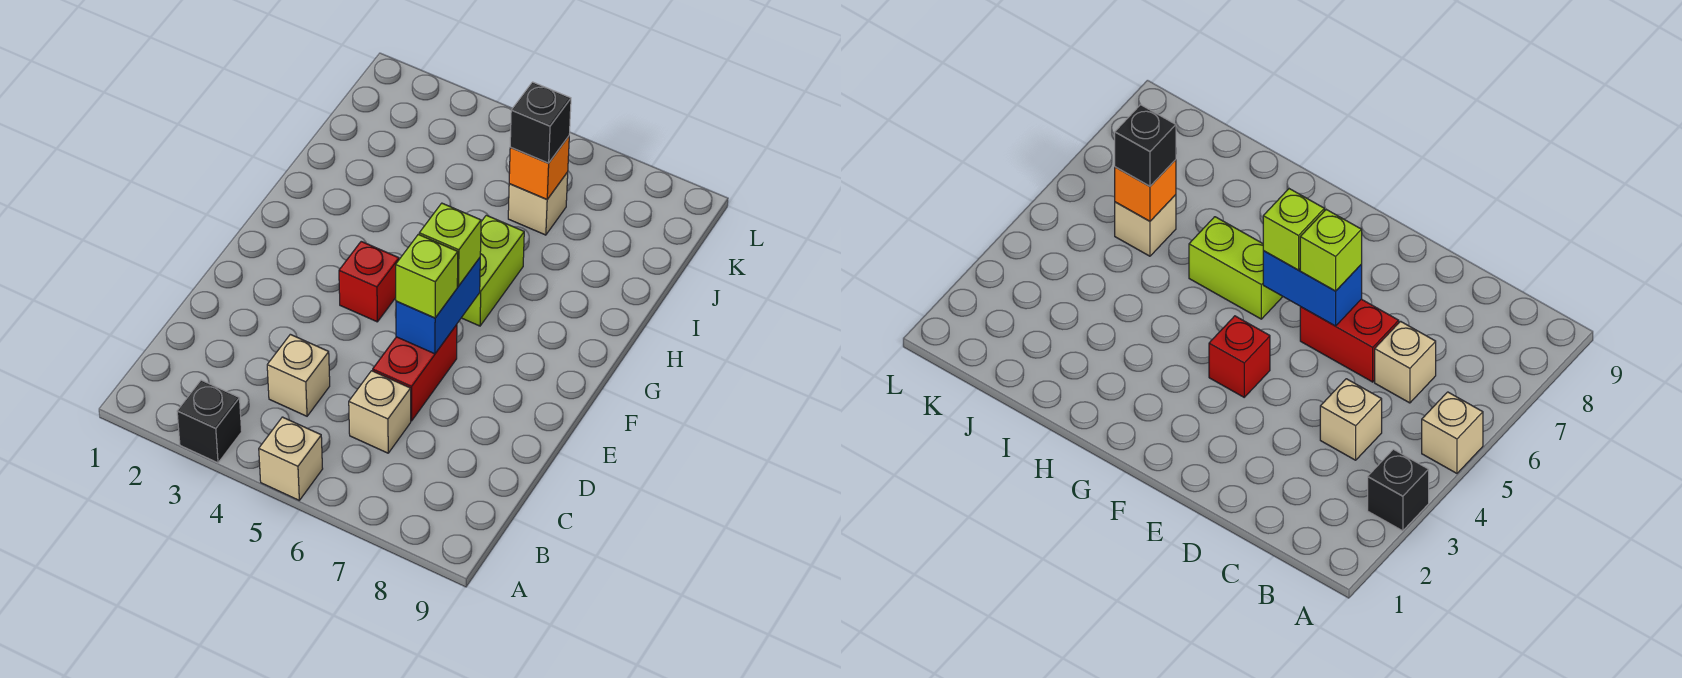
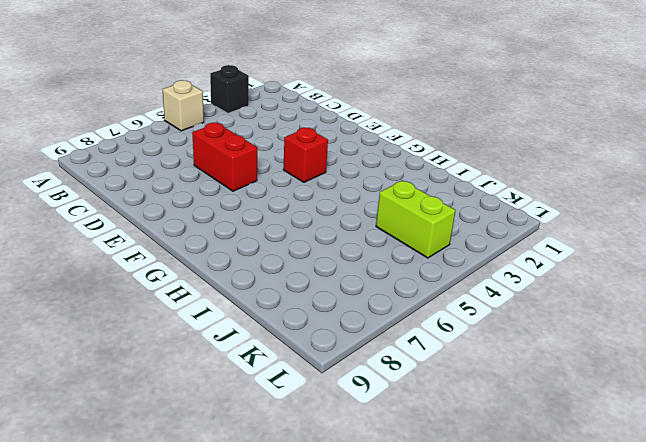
lime 1x2 brick [376,181,456,258] -> lime 1x2 brick moved to [462,215,524,326]
none -> tan 1x1 brick [267,334,330,416]
none -> tan 1x1 brick [349,371,411,453]
none -> tan 1x1 brick [508,172,568,235]

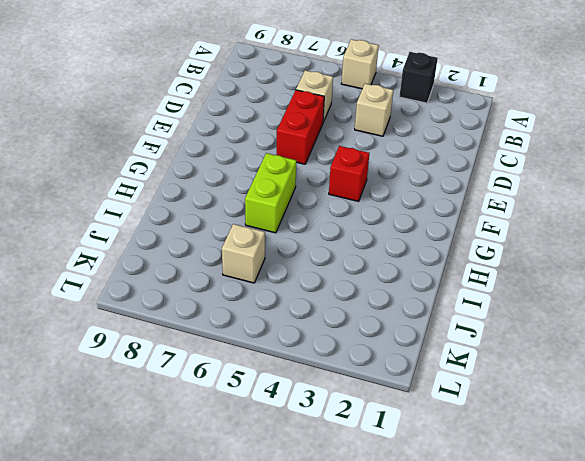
none -> blue 1x2 brick [396,258,480,354]
none -> orange 1x1 brick [509,136,569,199]
none -> lime 1x1 brick [396,234,458,318]

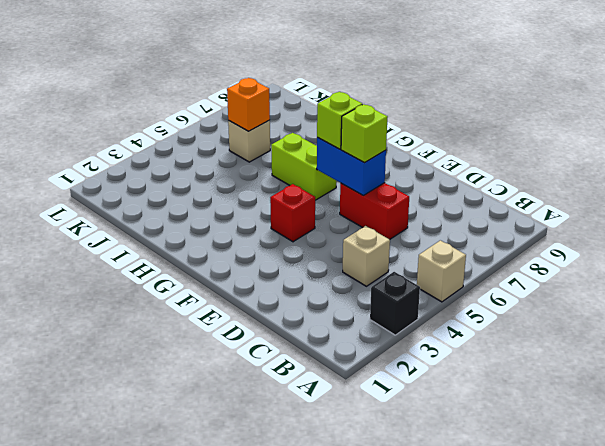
none -> tan 1x1 brick [349,371,411,453]
none -> black 1x1 brick [510,82,571,163]

